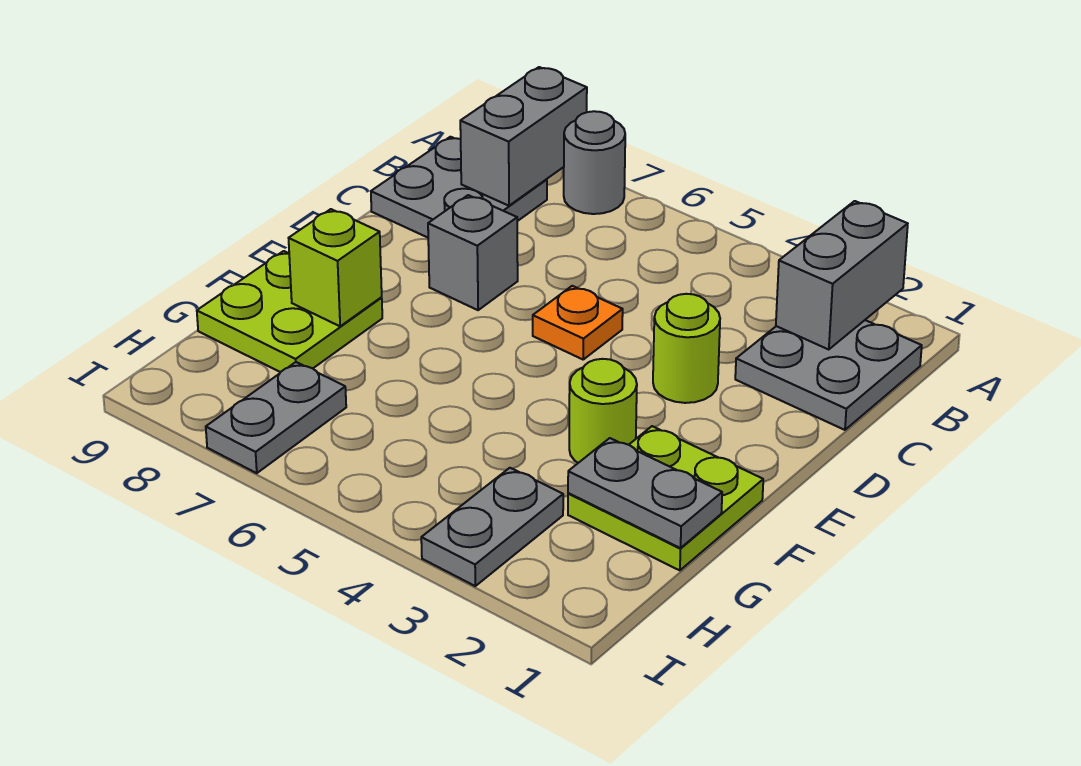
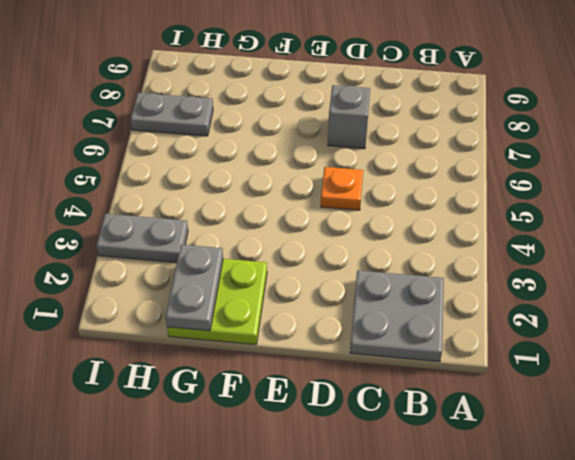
none -> grey 1x1 round brick [564,111,625,214]
none -> grey 2x2 plate [371,137,547,238]
none -> lime 1x1 round brick [653,294,720,403]

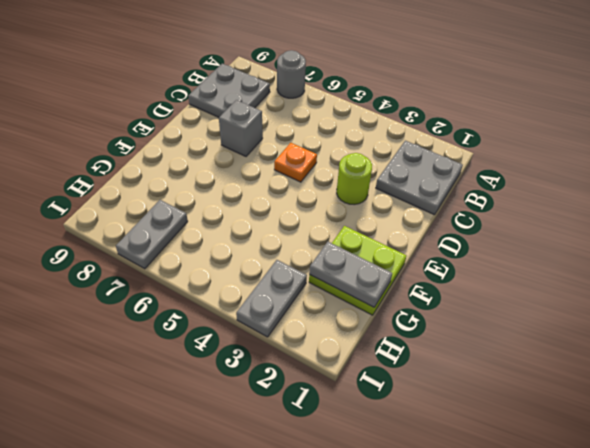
none -> lime 1x1 round brick [569,359,637,463]
none -> lime 2x2 plate [197,251,382,372]
none -> grey 1x2 brick [776,201,908,350]

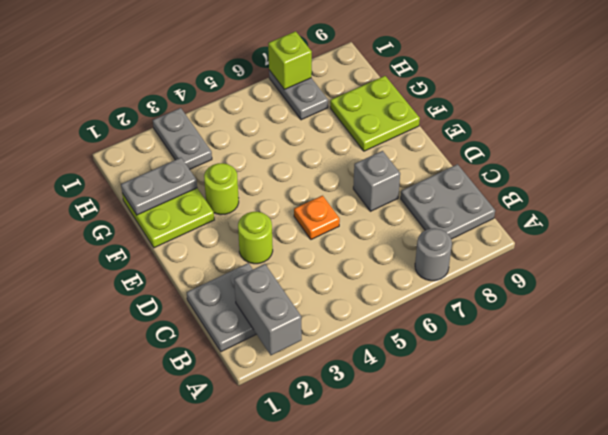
lime 1x1 brick [268,31,312,89] -> lime 1x1 brick moved to [289,209,382,326]
none -> grey 1x2 brick [460,67,587,206]

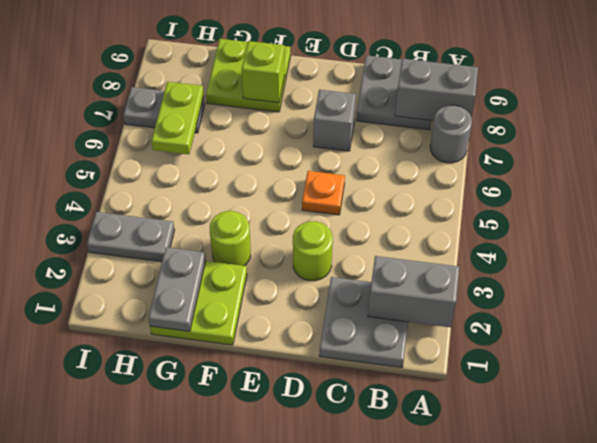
lime 1x2 plate [151,82,204,154] -> none

